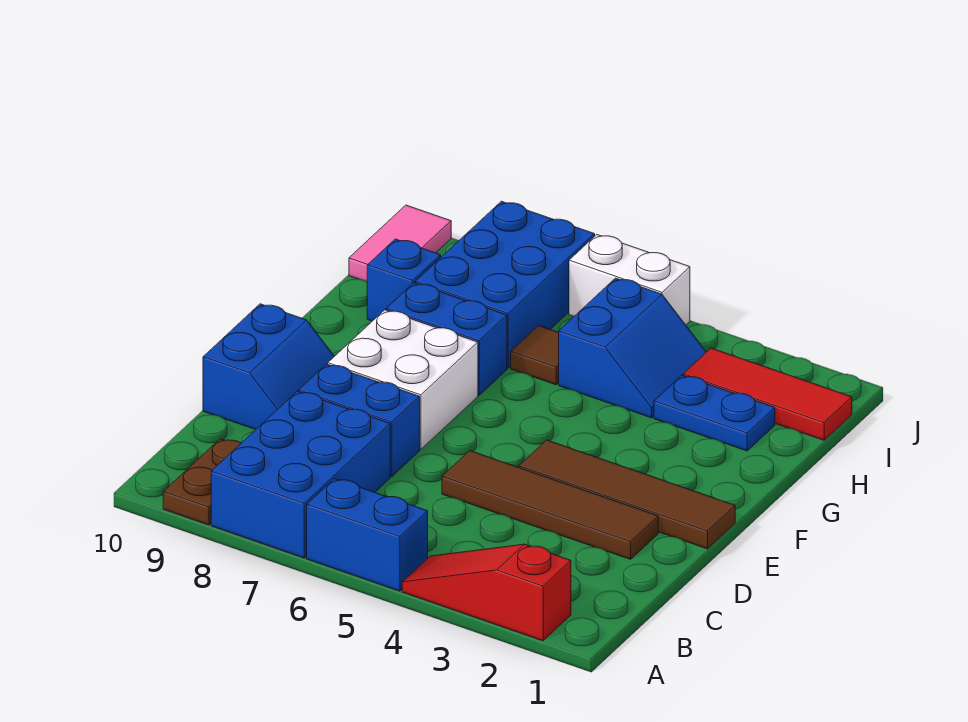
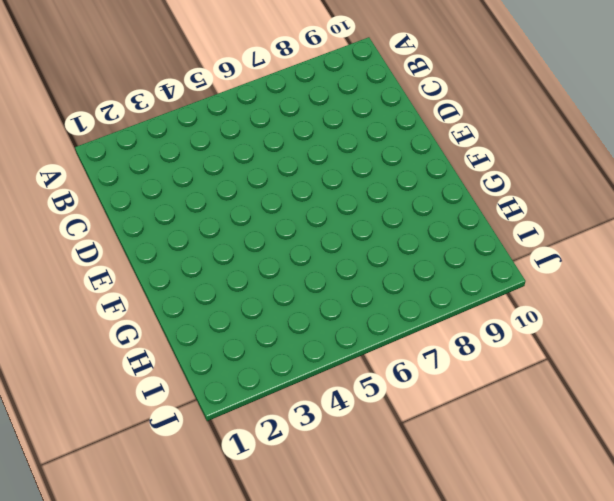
none -> red 1x3 slope [402,544,571,641]
none -> blue 1x2 brick [307,479,428,591]
none -> blue 2x3 brick [211,391,390,558]

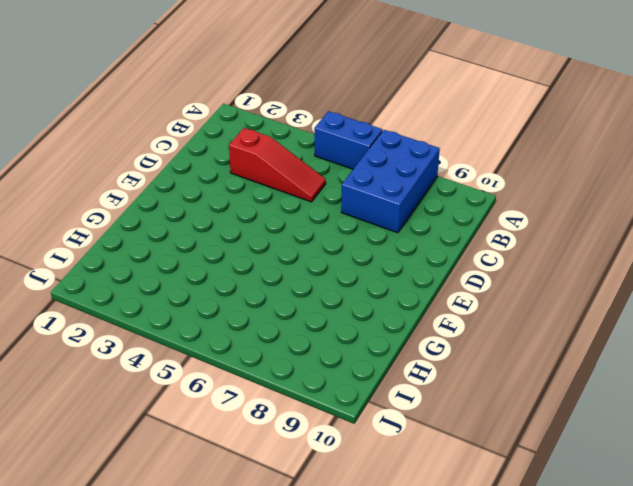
red 1x3 slope [229,128,326,202] -> red 1x3 slope moved to [402,544,571,641]
none -> brown 1x2 plate [163,439,241,525]
none -> brown 1x4 tile [442,451,658,559]
none -> blue 1x2 brick [299,364,420,477]

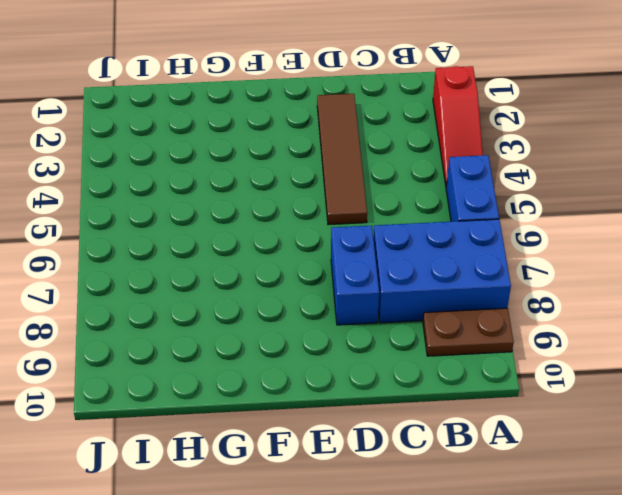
none -> blue 2x2 slope [203,304,334,430]
none -> brown 1x4 tile [519,440,735,549]
none -> white 2x2 brick [328,310,478,450]

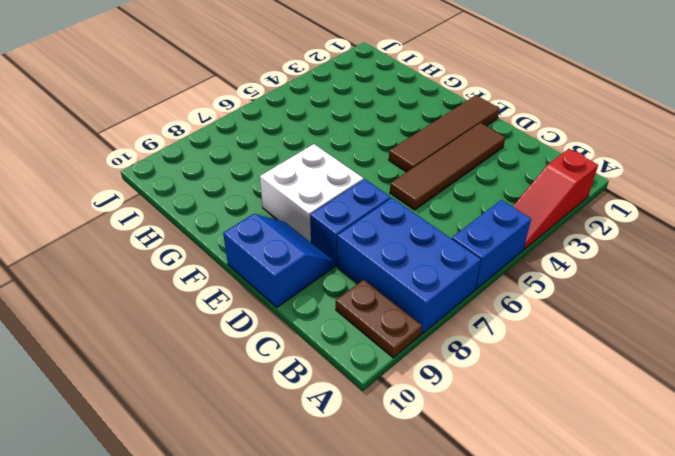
none -> blue 1x2 brick [386,283,507,395]
none -> blue 1x2 plate [654,375,775,451]
none -> blue 2x2 slope [559,278,706,418]

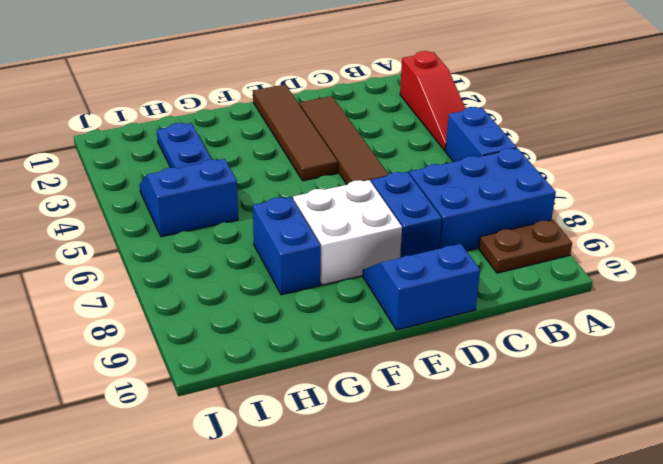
none -> brown 1x1 tile [511,326,559,385]
none -> blue 2x3 brick [415,201,595,368]
none -> blue 1x1 brick [367,239,441,321]

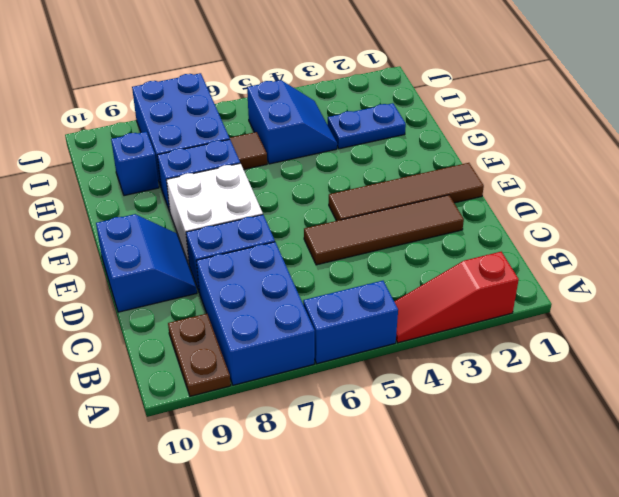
none -> red 1x3 tile [683,348,852,440]
none -> pink 1x2 tile [349,205,451,281]
none -> white 1x2 brick [569,235,690,325]

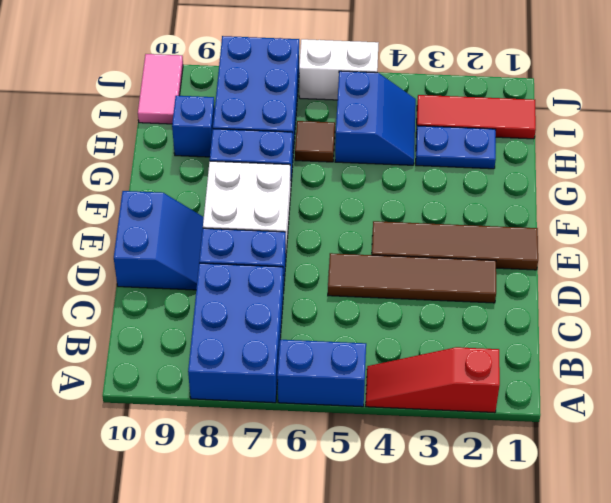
none -> brown 1x2 plate [163,439,241,525]

